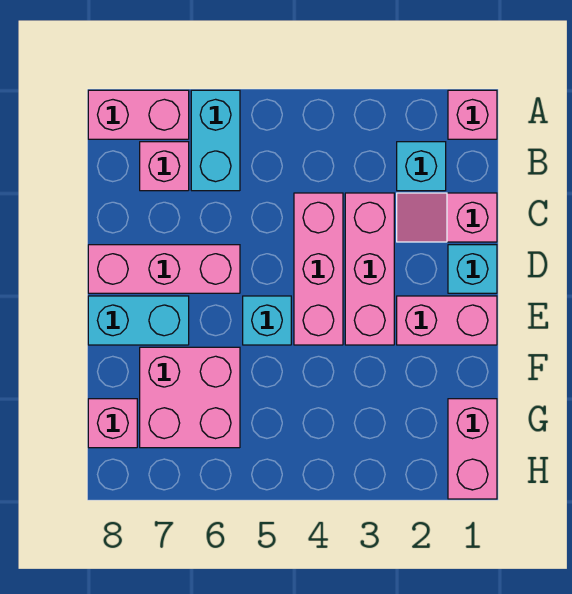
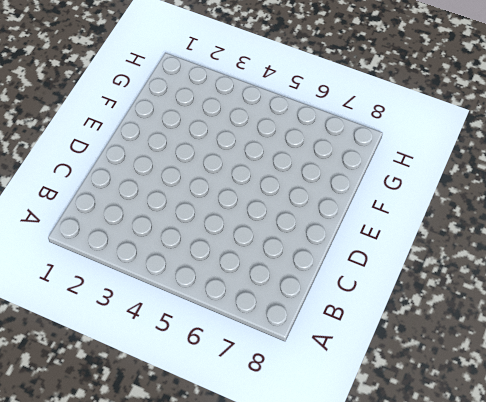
none -> pink 1x1 brick [448,90,497,139]
none -> cyan 1x2 brick [191,90,240,191]
none -> pink 1x2 brick [88,90,189,139]

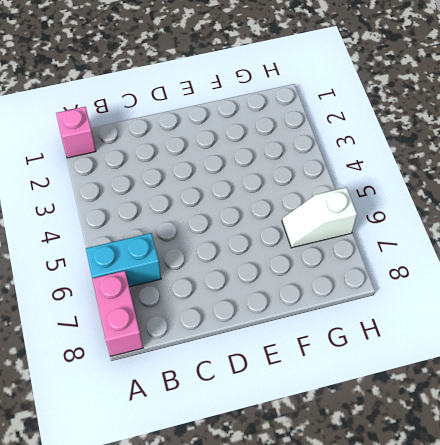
white 1x2 slope [282,188,357,248] -> pink 2x2 brick [140,347,240,448]
none -> cyan 1x1 brick [397,142,446,191]
none -> pink 1x1 brick [140,142,189,191]
none -> pink 1x2 slope [397,193,497,242]

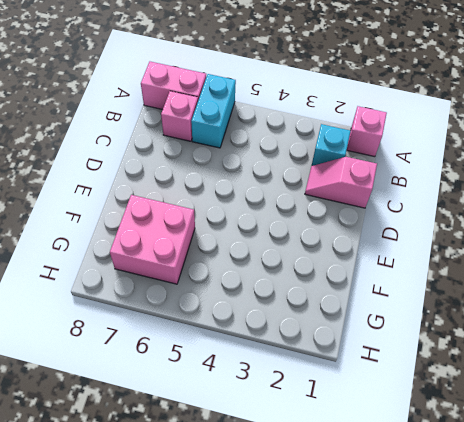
none -> pink 1x3 brick [345,193,394,345]
none -> pink 1x3 brick [294,193,343,345]
none -> cyan 1x1 brick [448,245,497,293]

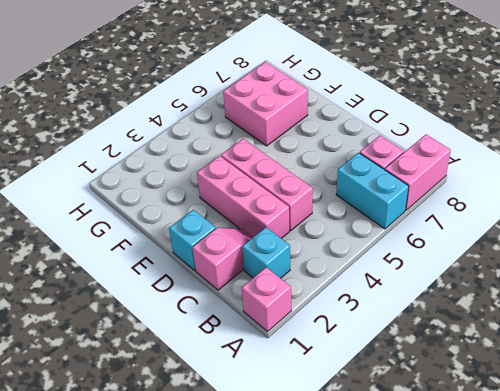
none -> pink 1x3 brick [88,245,240,293]
none -> pink 1x2 brick [397,296,497,345]
none -> cyan 1x1 brick [243,296,291,345]

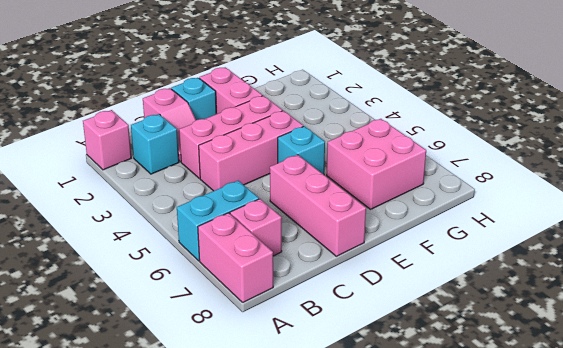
none -> cyan 1x2 brick [88,296,189,345]
none -> pink 1x2 brick [448,399,497,499]
none -> pink 1x1 brick [88,399,137,448]

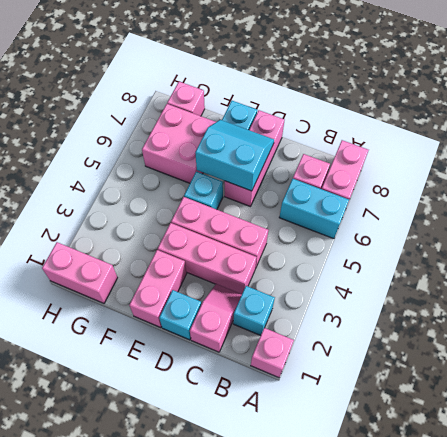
cyan 2x2 slope [195,120,274,191] -> none

